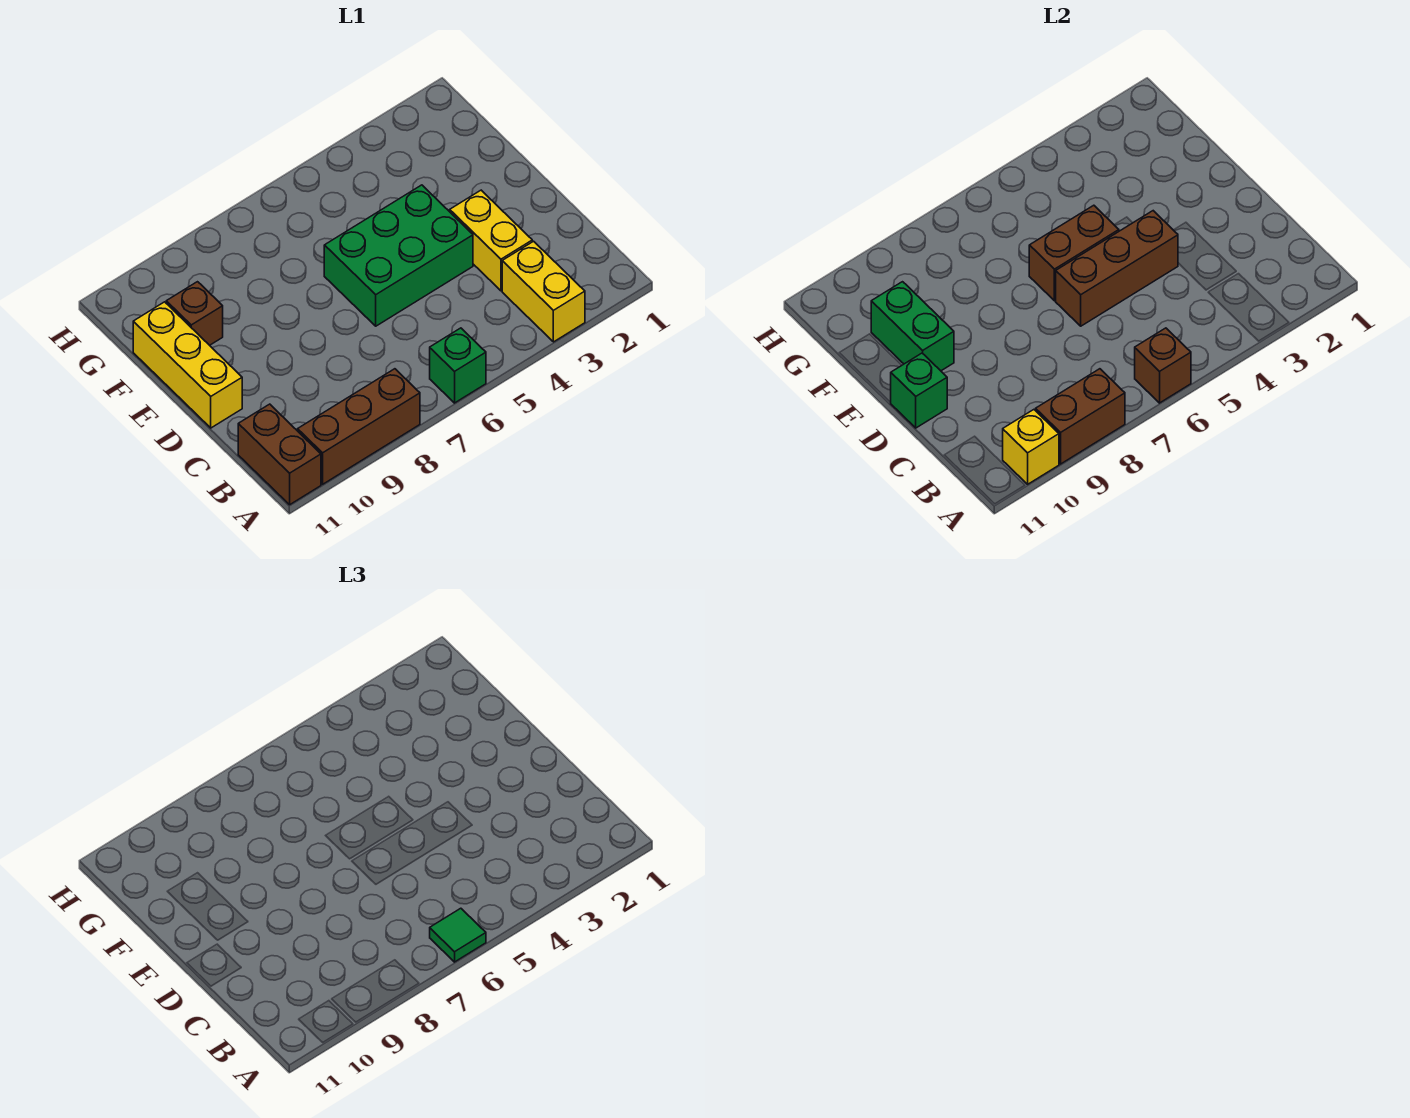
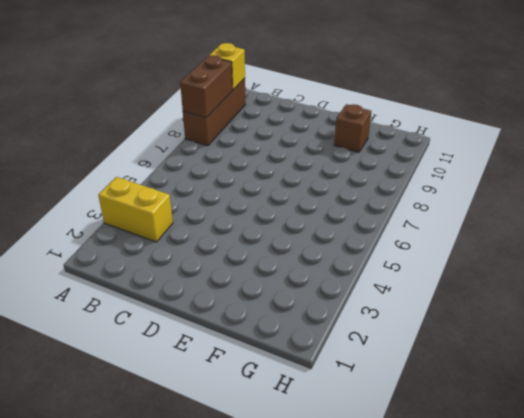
none -> green 1x1 brick [430,328,486,403]
none -> brown 1x2 brick [238,404,321,505]
none -> yellow 1x2 brick [450,190,532,291]

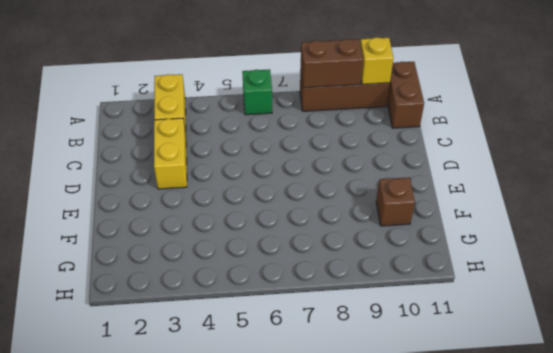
none -> green 2x3 brick [324,185,473,326]
none -> yellow 1x3 brick [133,302,242,428]
none -> brown 1x1 brick [1135,328,1191,403]

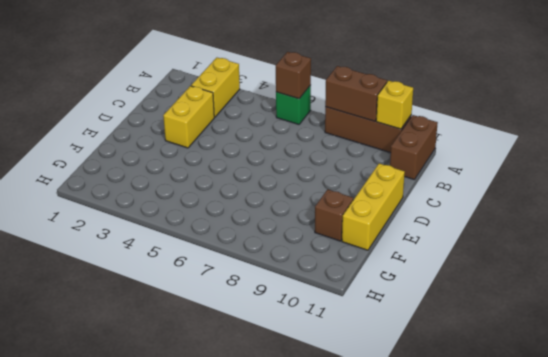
none -> green 2x3 brick [324,185,473,326]
none -> brown 1x3 brick [1055,211,1178,326]
none -> green 1x1 brick [891,353,947,428]

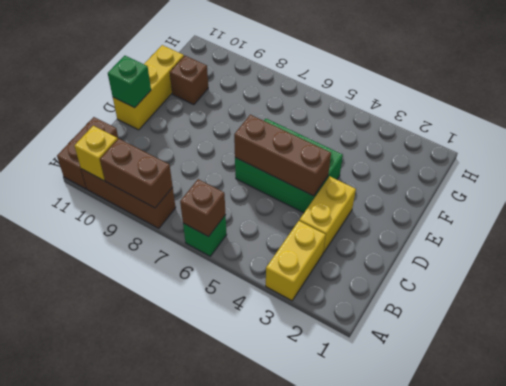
none -> brown 1x2 brick [1029,205,1119,301]
none -> green 1x2 brick [871,282,954,371]
none -> green 1x1 tile [430,908,486,962]

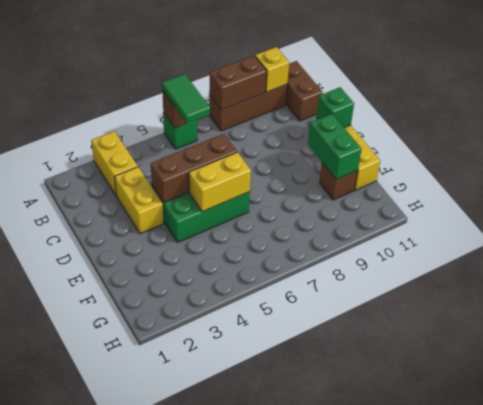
green 1x2 tile [162,74,210,124] -> green 1x1 tile [430,908,486,962]
yellow 1x2 brick [189,152,251,212] -> brown 1x2 brick [1029,205,1119,301]

